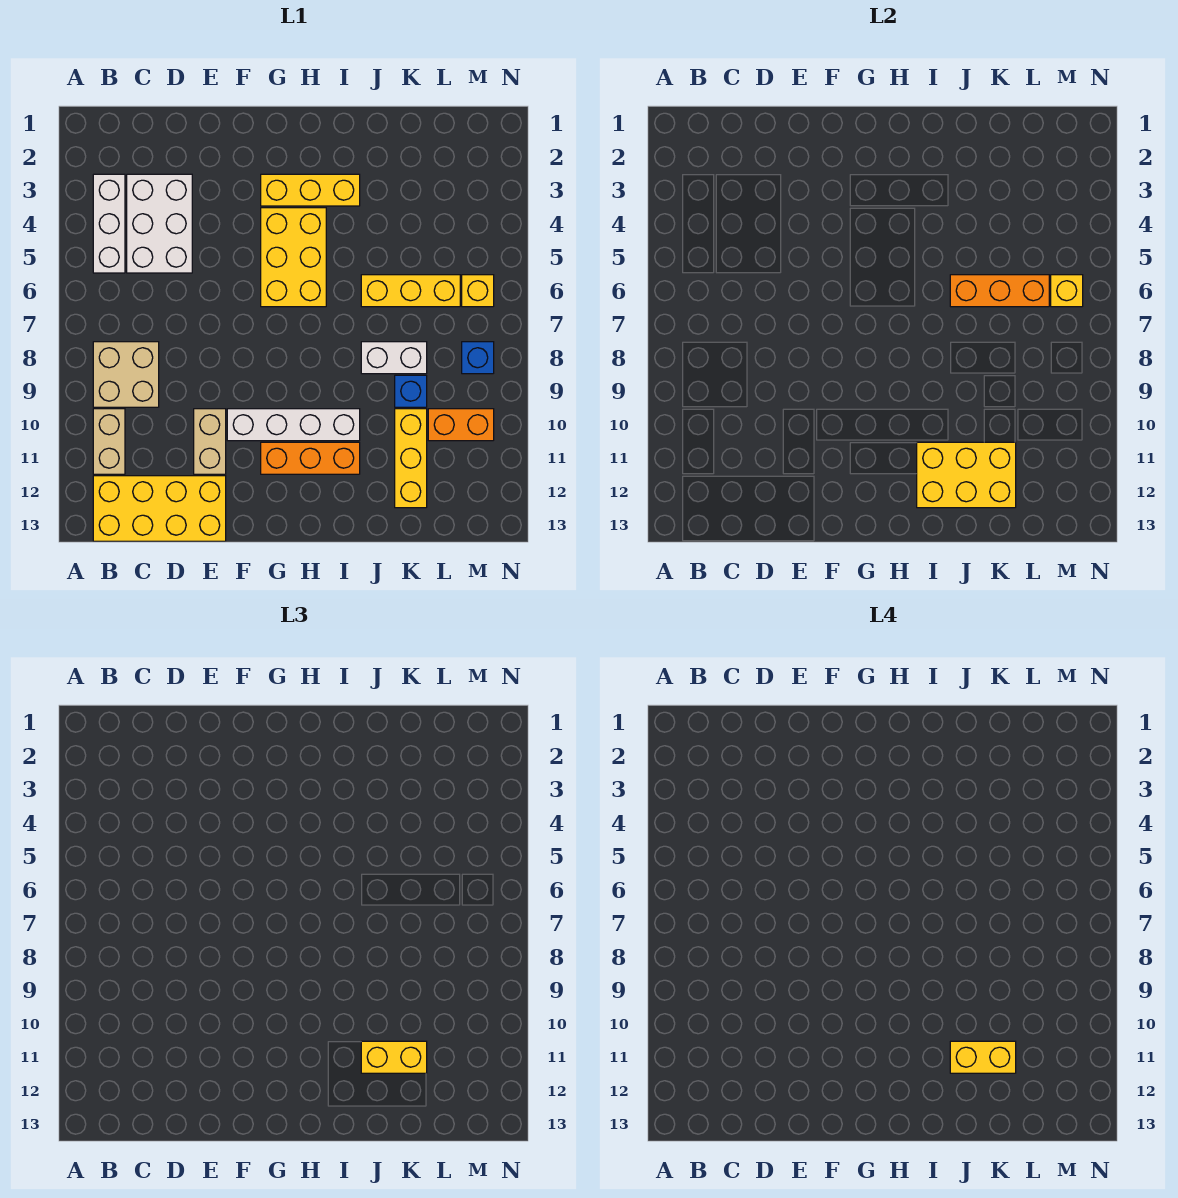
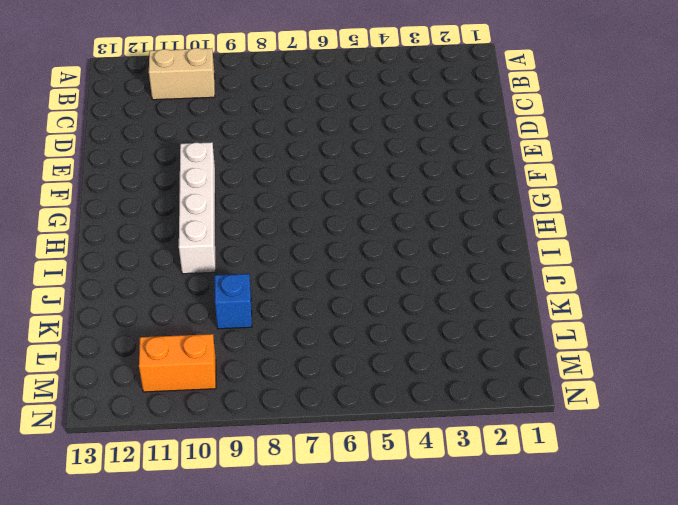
orange 1x2 brick [139,334,216,392] -> orange 1x2 brick turned to [428,409,494,441]
none -> white 1x3 brick [93,174,125,273]
none -> tan 2x2 brick [93,342,159,407]
none -> yellow 2x4 brick [93,476,226,541]

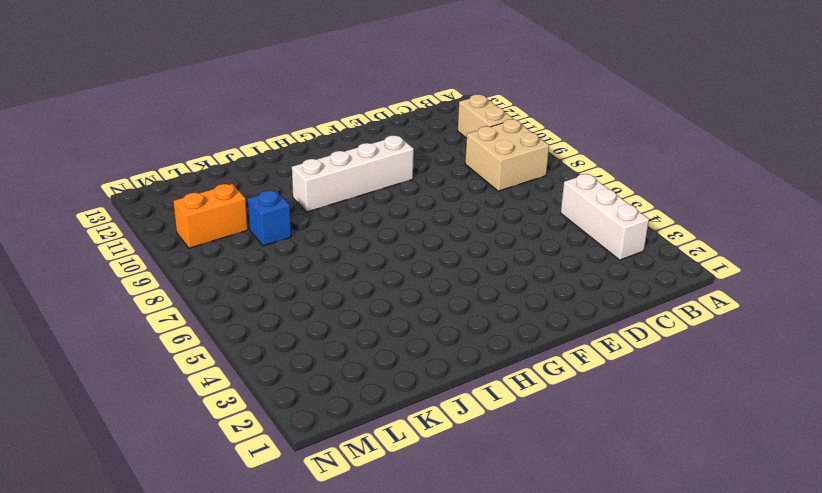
none -> yellow 2x4 brick [93,476,226,541]
none -> white 2x3 brick [127,174,192,273]
none -> tan 1x2 brick [194,409,226,474]

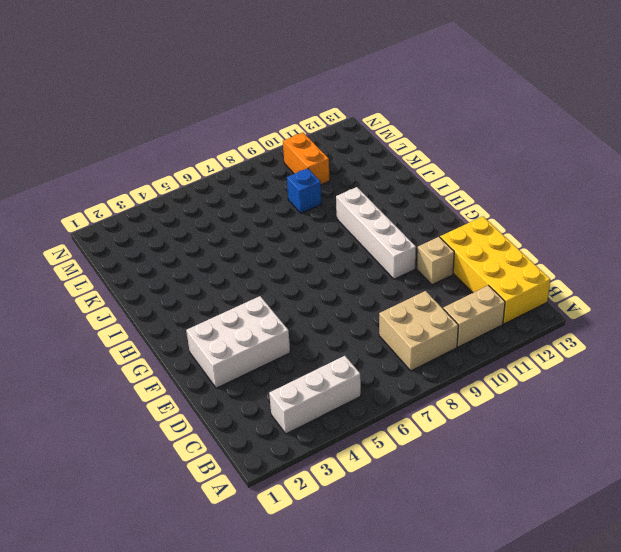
white 2x3 brick [186,296,290,388] -> white 2x3 brick moved to [127,174,192,273]
tan 1x1 brick [417,237,454,285] -> tan 1x2 brick [194,409,226,474]
none -> yellow 1x3 brick [261,174,360,206]
none -> yellow 2x3 brick [261,208,326,307]
none -> orange 1x3 brick [261,442,360,474]

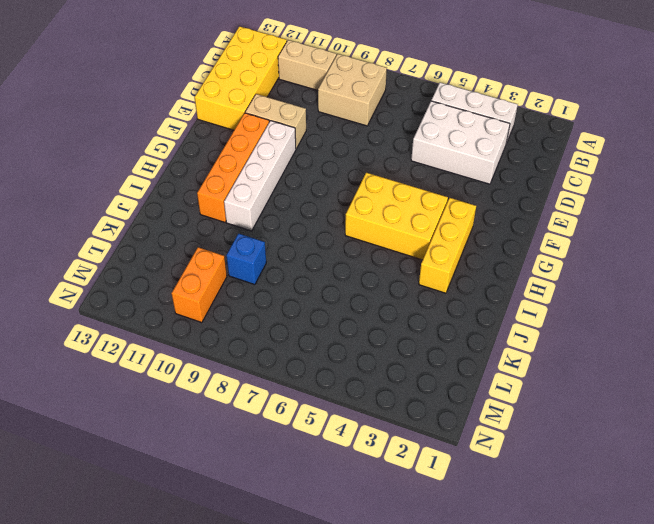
orange 1x4 brick [197,113,269,222] -> orange 1x3 brick [261,442,360,474]
none -> yellow 1x3 brick [361,275,460,307]
none -> white 1x2 brick [361,342,427,374]
none -> yellow 1x3 brick [395,409,427,508]

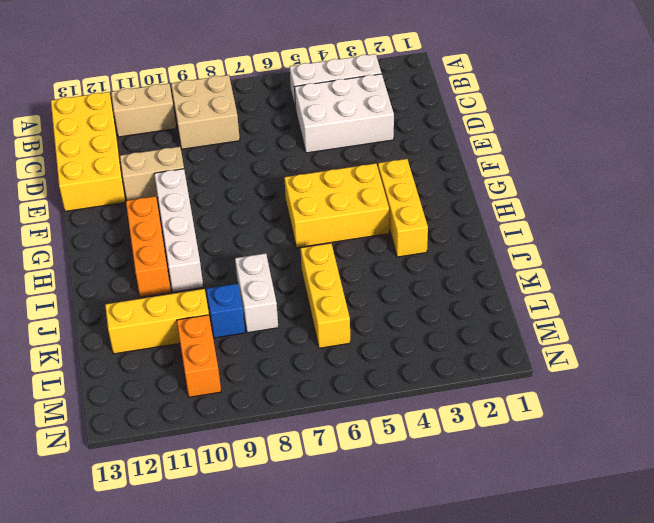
none -> yellow 1x1 brick [462,275,494,307]
none -> blue 1x1 brick [462,342,494,374]
none -> yellow 2x3 brick [917,442,1016,508]

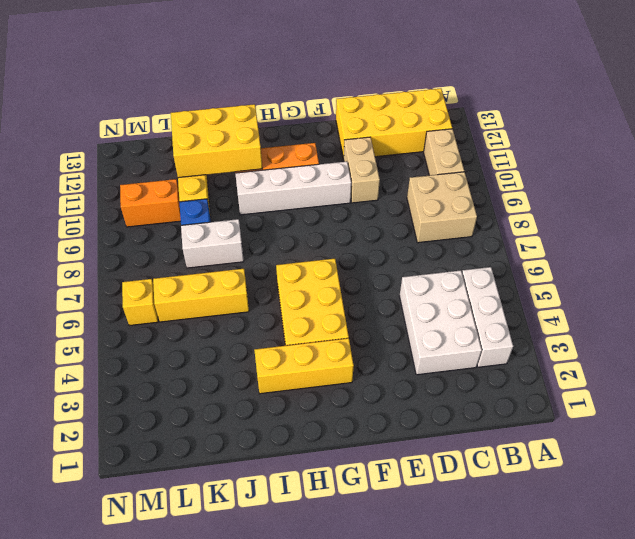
none -> blue 1x1 brick [462,342,494,374]
none -> orange 1x3 brick [950,275,1049,307]
none -> yellow 1x1 brick [1051,275,1083,307]

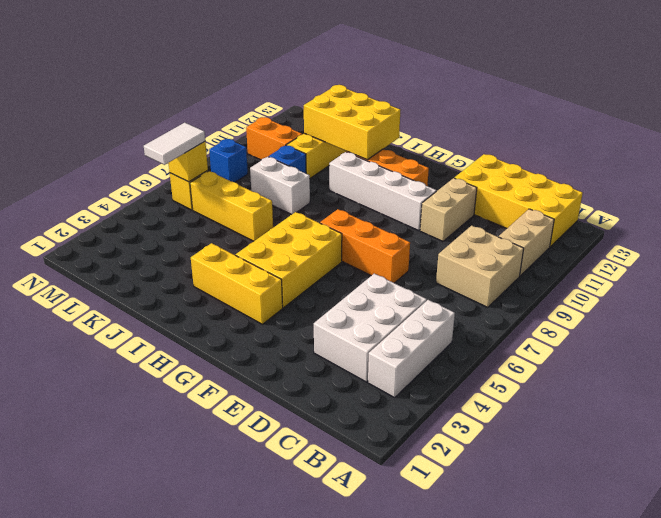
orange 1x3 brick [320,209,410,283] -> orange 1x3 brick moved to [950,275,1049,307]
white 1x2 tile [144,123,205,165] -> none
none -> yellow 1x2 brick [361,1041,427,1073]
none -> yellow 1x2 brick [950,1041,1016,1073]

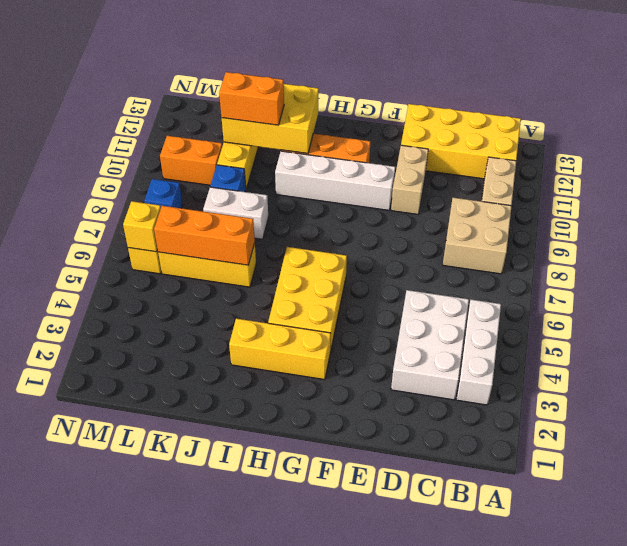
orange 1x2 brick [219,72,284,125] -> yellow 1x2 brick [361,1041,427,1073]
none -> yellow 1x2 brick [950,1041,1016,1073]

